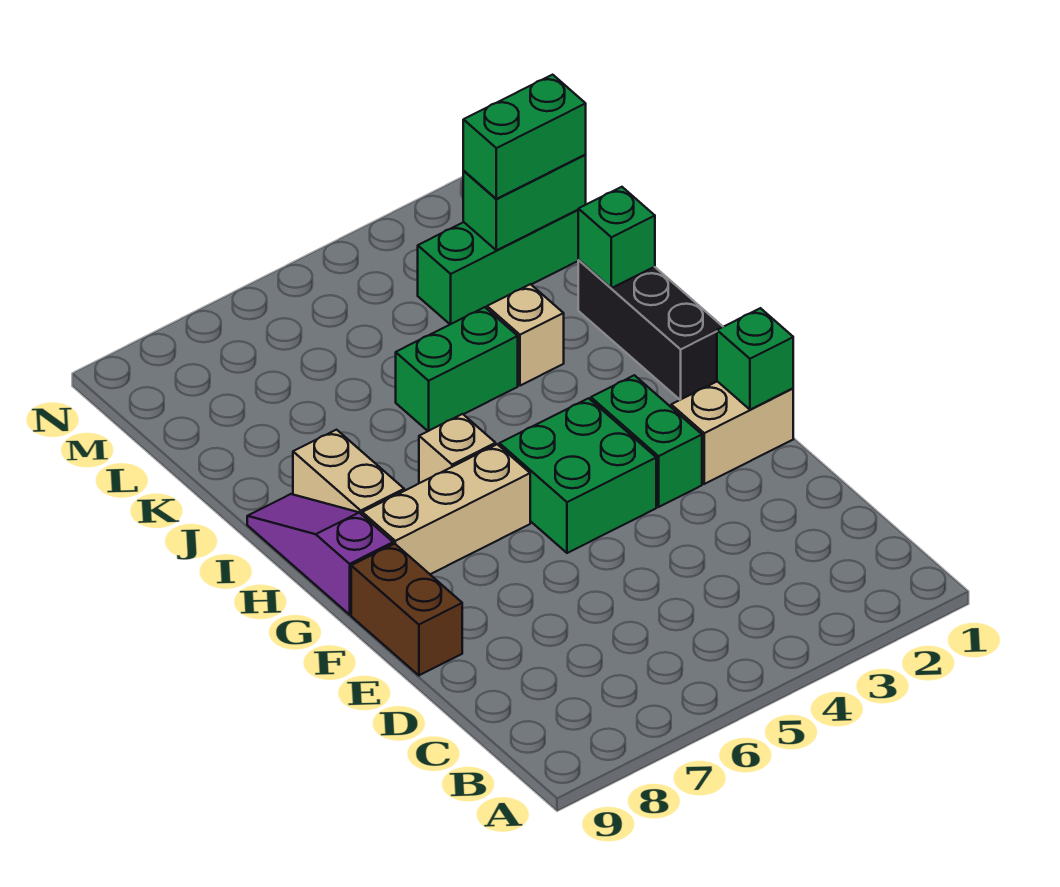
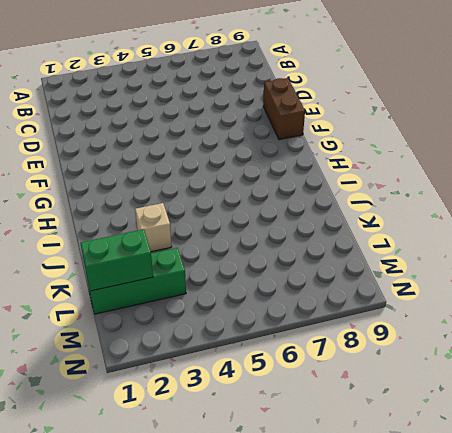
none -> tan 1x2 brick [671,381,793,484]
none -> green 1x2 brick [591,375,702,507]
none -> green 2x2 brick [499,398,656,553]

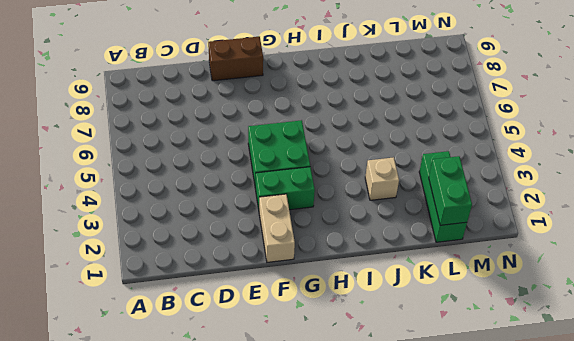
none -> tan 1x3 brick [362,444,530,574]
none -> purple 1x3 slope [247,494,393,615]
none -> black 1x3 brick [578,260,723,400]

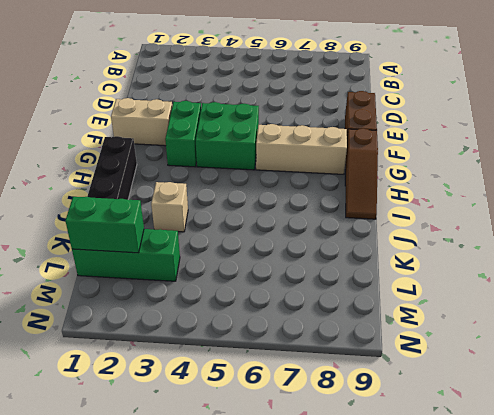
brown 1x3 slope [345,128,378,219] -> purple 1x3 slope [247,494,393,615]
none -> tan 1x1 brick [419,414,496,483]
none -> tan 1x2 brick [293,430,404,514]
none -> green 1x2 brick [396,307,518,431]

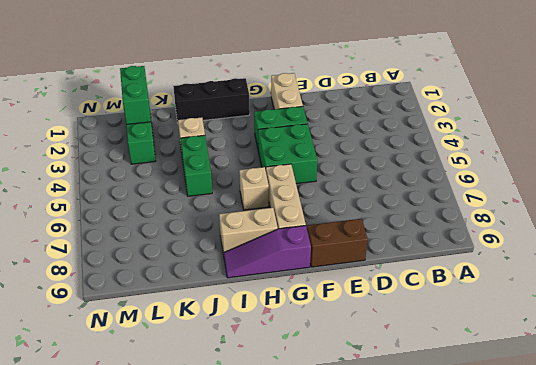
none -> green 1x1 brick [717,308,793,410]
none -> green 1x1 brick [578,187,655,288]
none -> green 1x2 brick [463,75,586,199]

